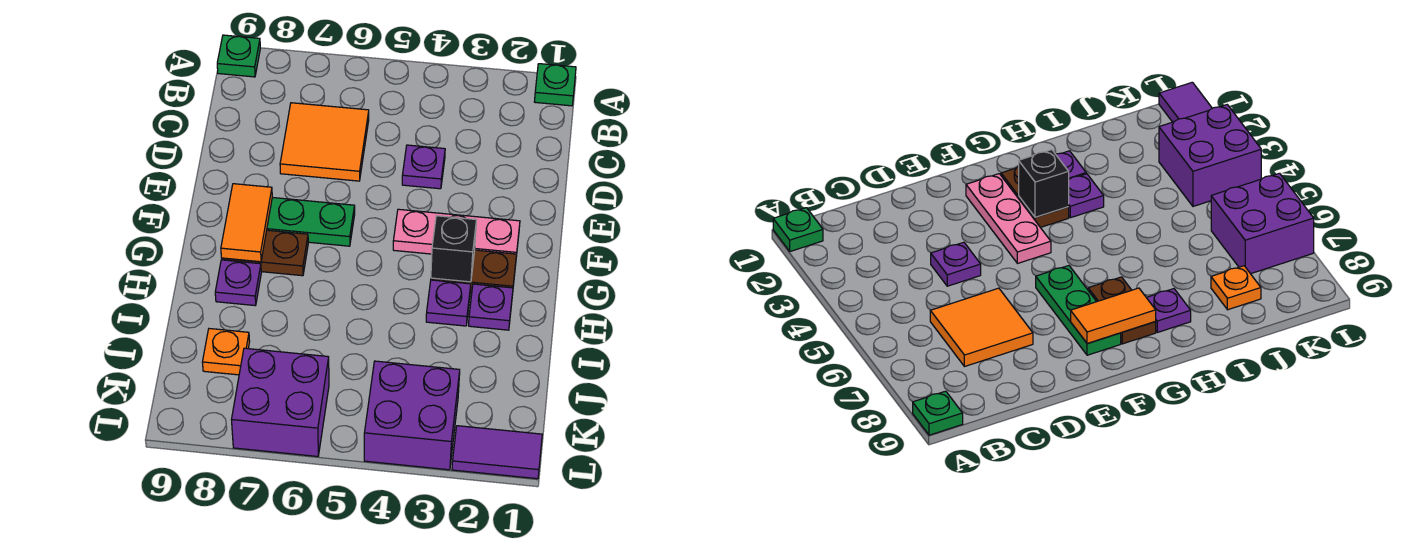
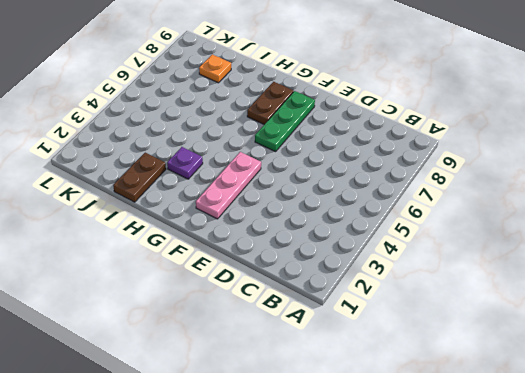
brown 1x2 plate [113,153,166,202] -> brown 1x2 plate moved to [431,250,517,292]
none -> green 1x1 plate [534,64,576,106]
none -> green 1x1 plate [217,35,260,77]
none -> orange 2x2 tile [280,103,369,181]

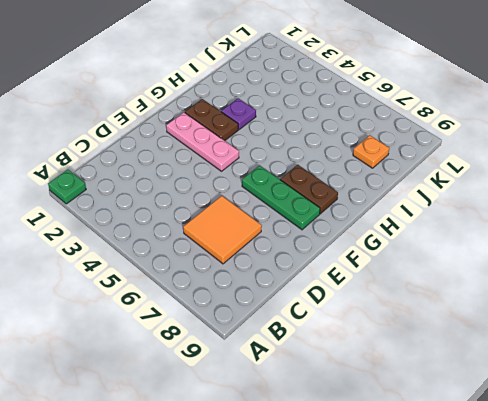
none -> green 1x1 plate [217,35,260,77]
none -> purple 1x1 plate [402,145,445,189]
none -> purple 1x1 plate [469,284,513,330]

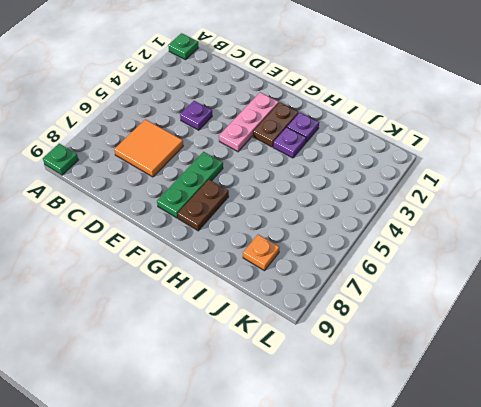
none -> purple 1x1 plate [215,260,261,306]
none -> purple 2x2 brick [364,361,460,470]
none -> purple 2x2 brick [232,348,329,456]

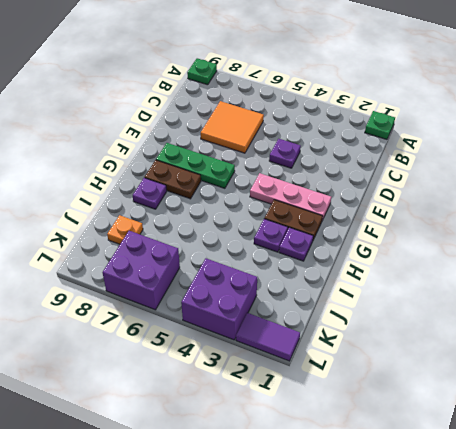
none -> orange 1x2 tile [221,184,272,262]
none -> black 1x1 brick [431,216,476,282]

